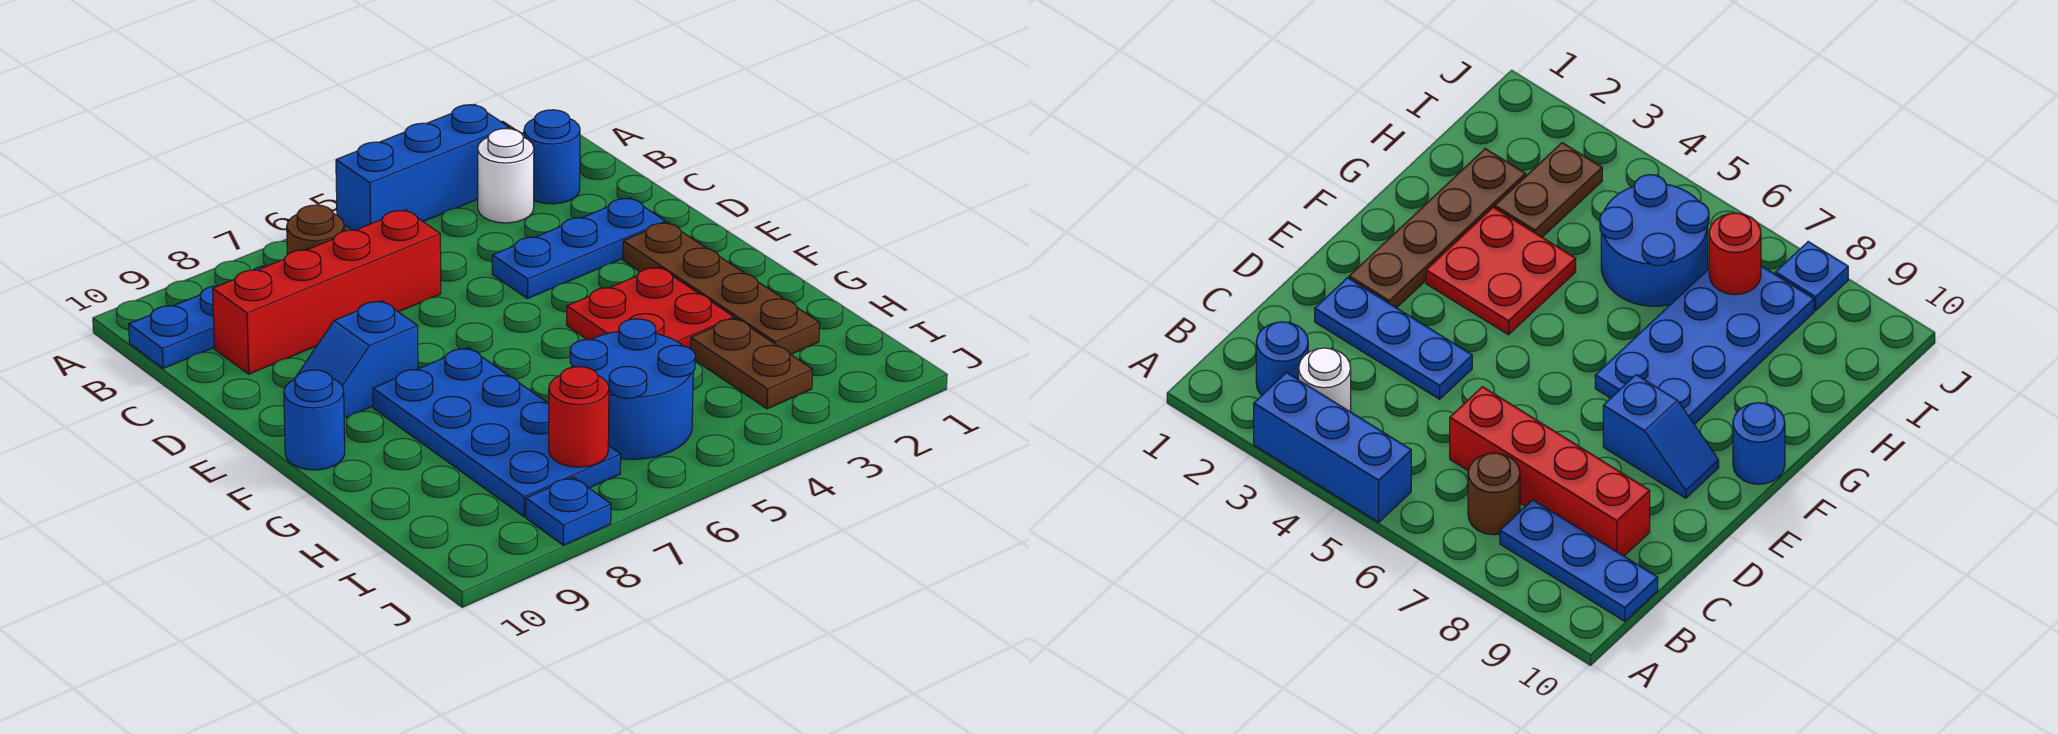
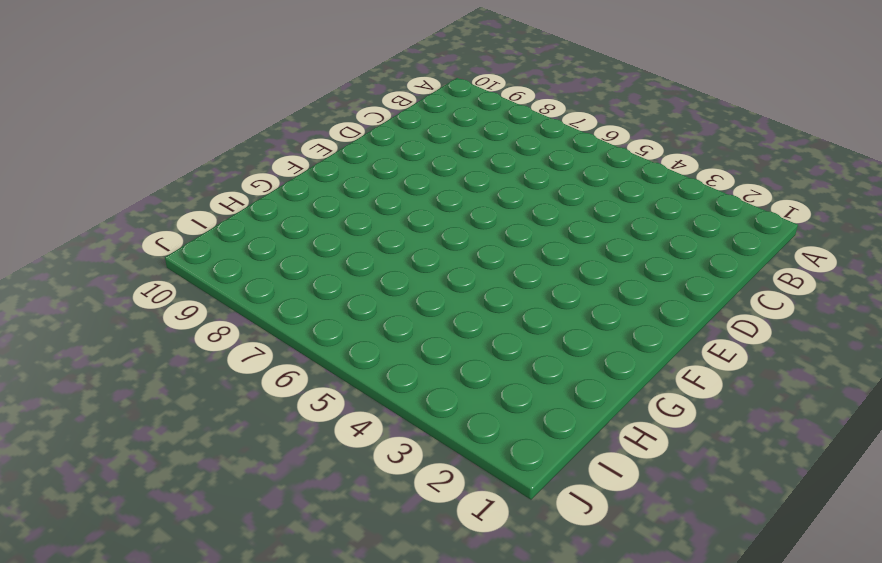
none -> blue 1x3 brick [336,104,509,230]
none -> blue 1x1 round brick [524,110,580,204]
none -> white 1x1 round brick [478,129,534,223]

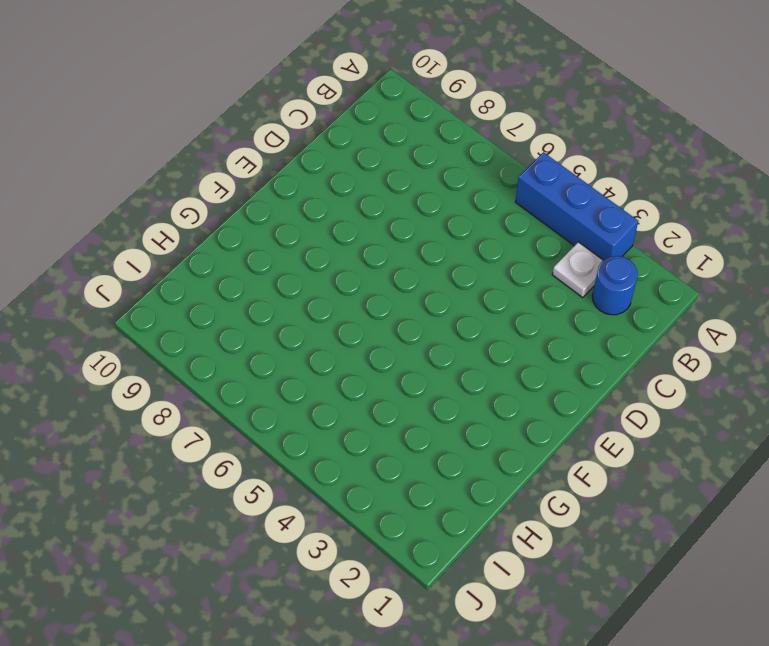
white 1x1 plate [552,242,603,298] -> white 1x1 round brick [478,129,534,223]
none -> brown 1x1 round brick [287,205,344,254]
none -> blue 1x3 plate [129,266,266,368]
none -> red 1x4 brick [213,210,441,374]

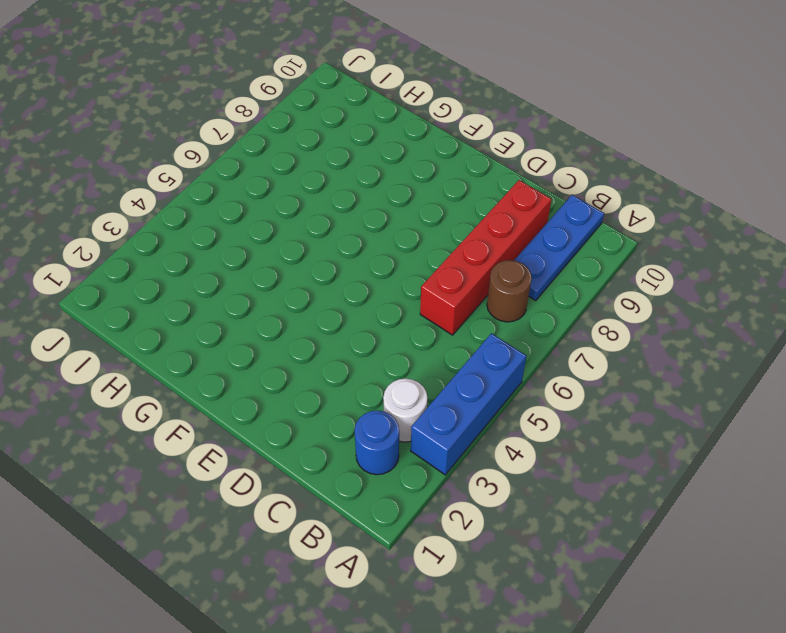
none -> blue 1x3 plate [492,198,665,299]
none -> brown 1x4 plate [623,222,820,354]
none -> blue 1x2 slope [298,301,418,418]

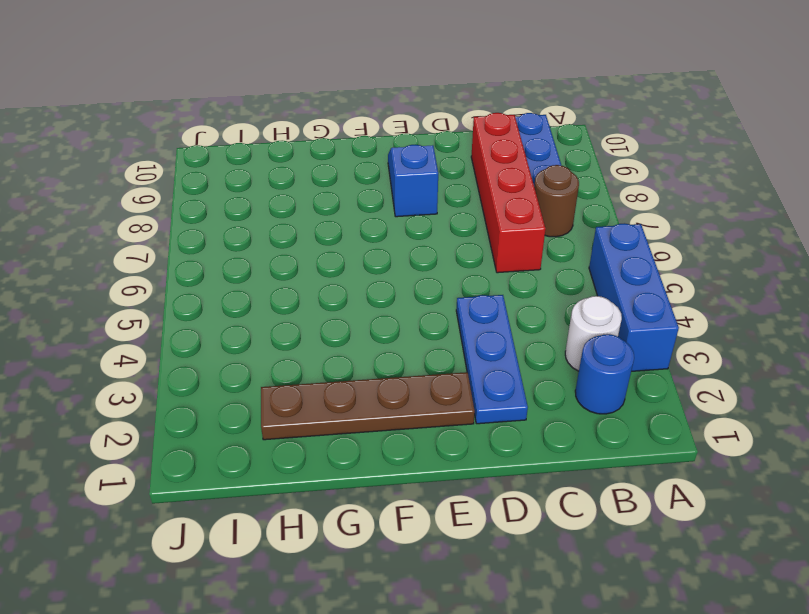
none -> red 2x2 plate [567,267,734,349]
none -> blue 2x4 plate [373,348,621,517]
none -> blue 1x1 round brick [284,370,345,470]

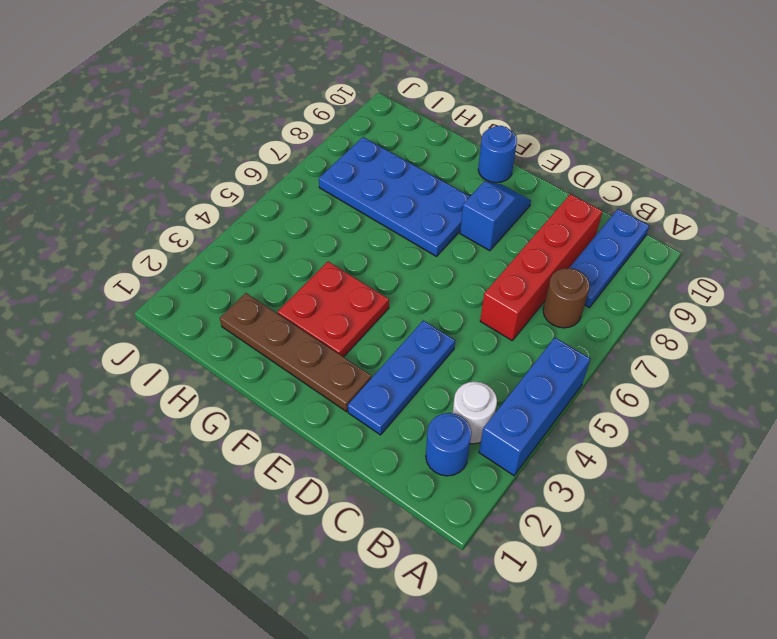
none -> brown 1x2 plate [691,318,813,409]
none -> blue 2x2 round brick [570,319,695,459]
none -> blue 1x1 plate [526,477,611,545]

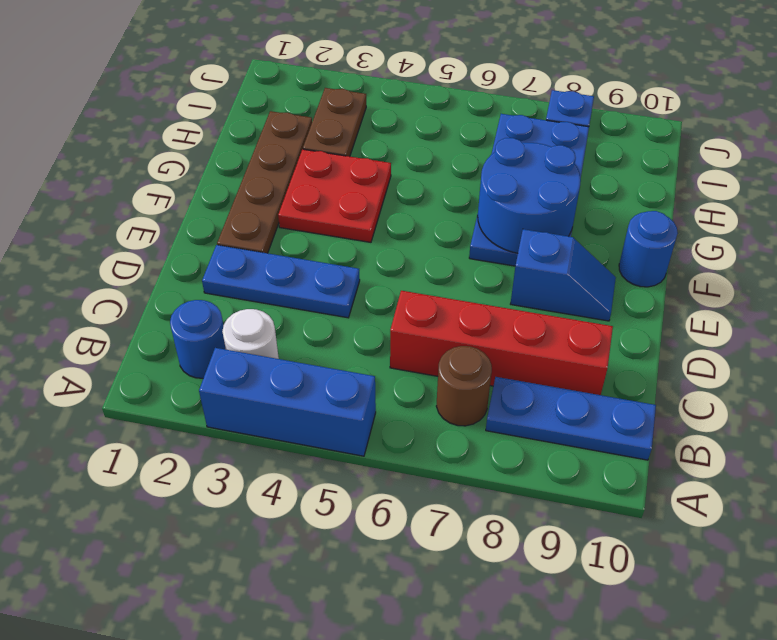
blue 2x2 round brick [478,138,581,253] -> blue 2x2 round brick moved to [570,319,695,459]
none -> red 1x1 round brick [548,367,609,467]

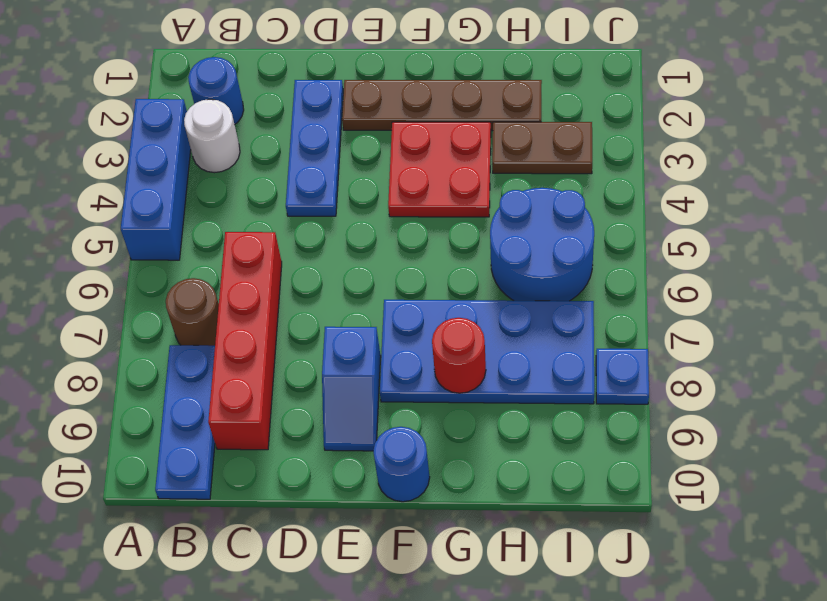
red 1x1 round brick [432,318,486,393] -> red 1x1 round brick moved to [548,367,609,467]

